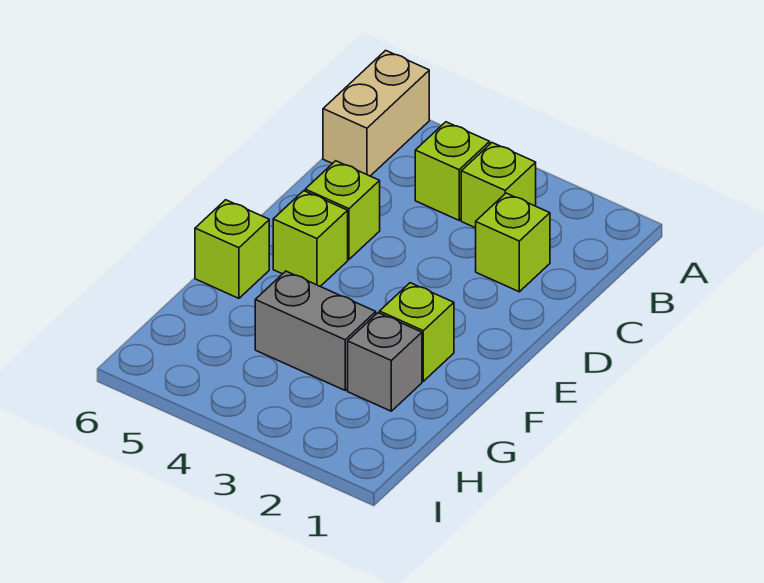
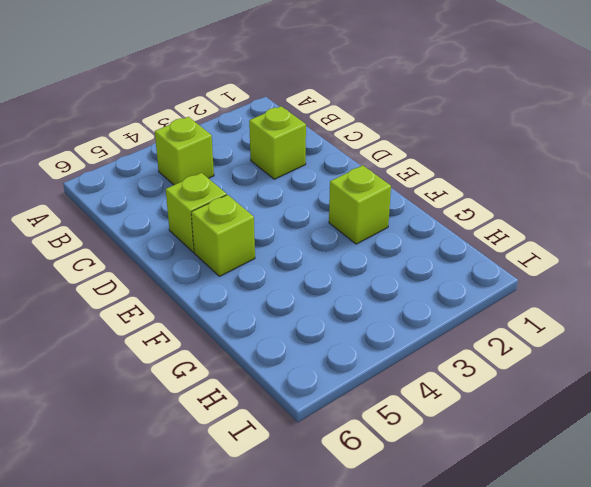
none -> tan 1x2 brick [323,50,429,176]
none -> lime 1x1 brick [461,143,536,228]

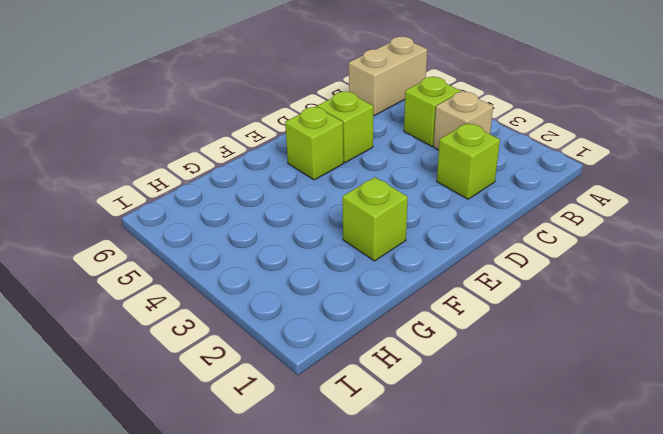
tan 1x1 brick [433,92,493,150] -> lime 1x1 brick [461,143,536,228]
none -> lime 1x1 brick [195,200,269,298]
none -> grey 1x1 brick [348,313,422,411]

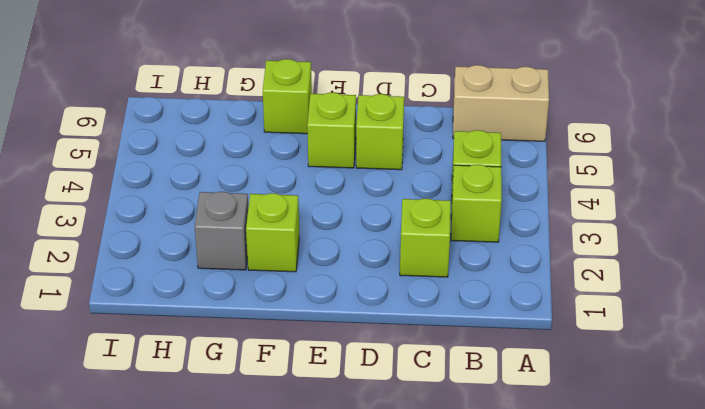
none -> grey 1x2 brick [255,271,376,390]

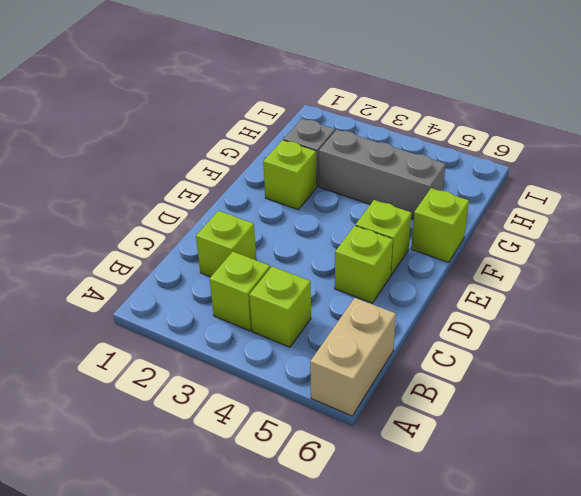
grey 1x3 brick [319,130,446,219] -> grey 1x2 brick [255,271,376,390]

